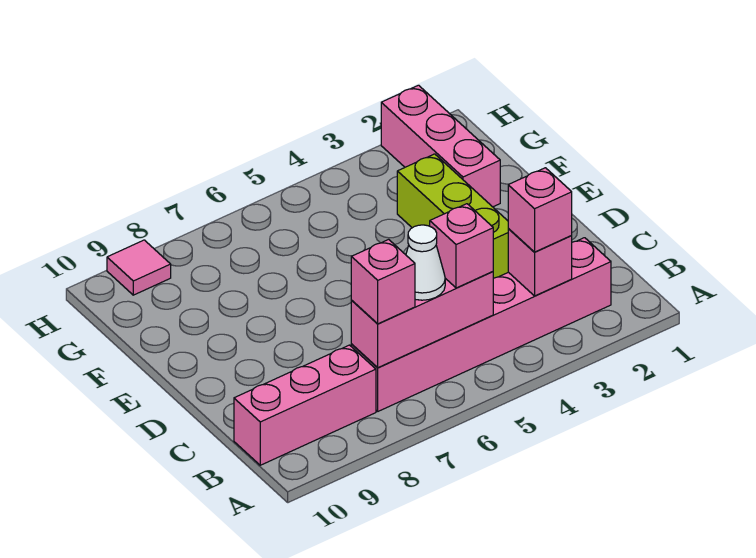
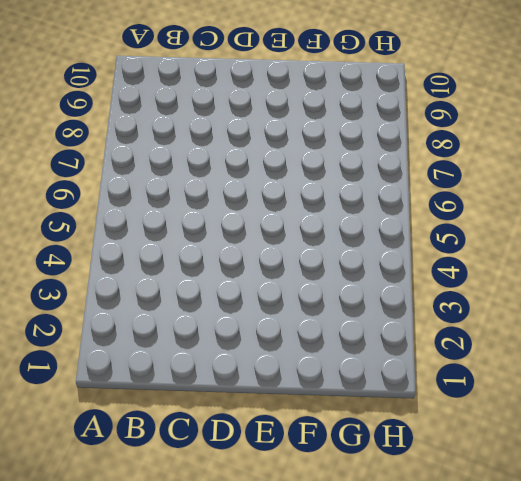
none -> pink 1x6 brick [351,238,611,411]
none -> pink 1x3 brick [234,345,376,465]

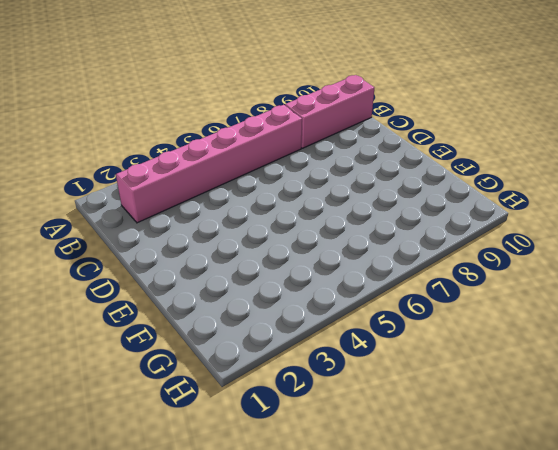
none -> lime 1x3 brick [397,154,508,278]
none -> pink 1x3 brick [381,85,500,207]

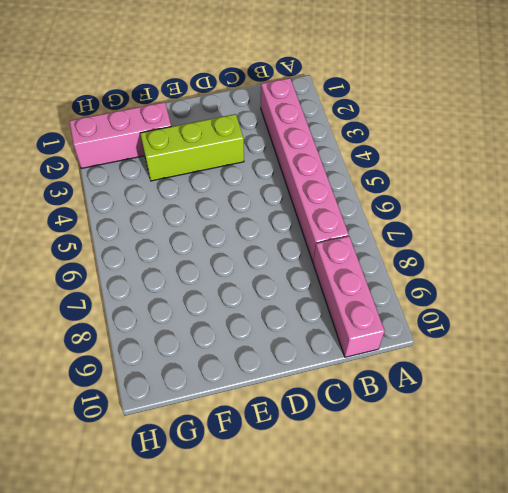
none -> pink 1x1 tile [107,240,171,295]
none -> pink 1x1 brick [508,228,572,296]

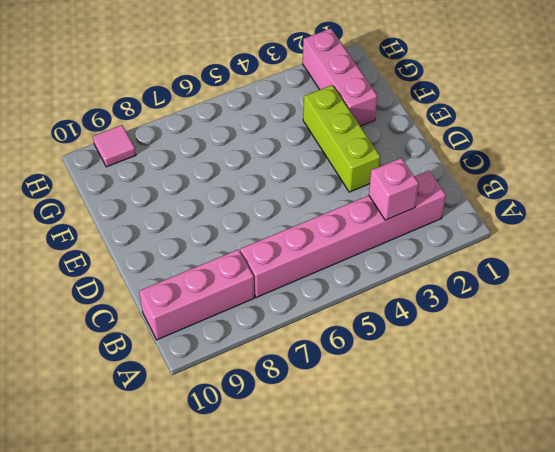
none -> pink 1x3 brick [351,272,493,368]
none -> pink 1x1 brick [508,168,572,252]

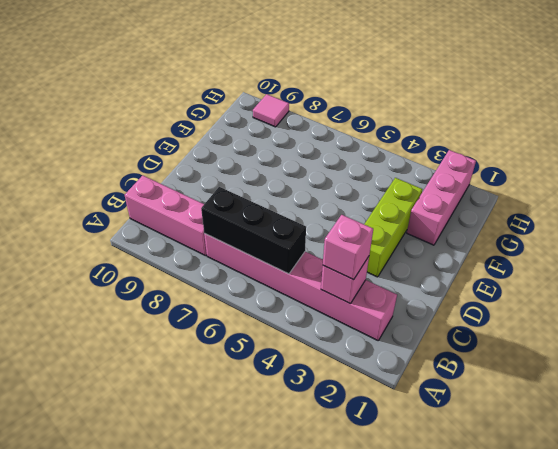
black 1x3 brick [201,187,306,274] -> pink 1x3 brick [351,272,493,368]
none -> pink 1x1 brick [430,204,493,288]
none -> white 1x1 cone [406,225,445,300]

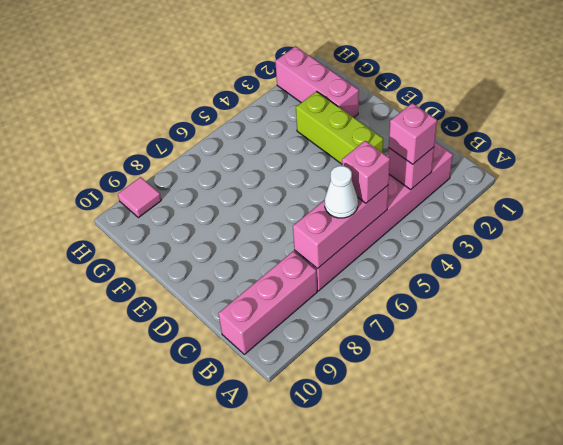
none -> pink 1x1 brick [351,239,415,324]

